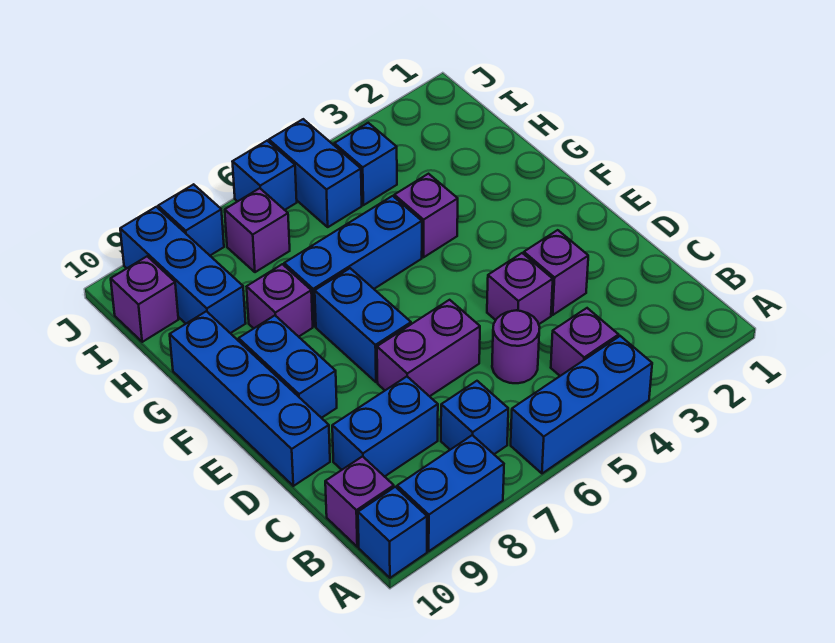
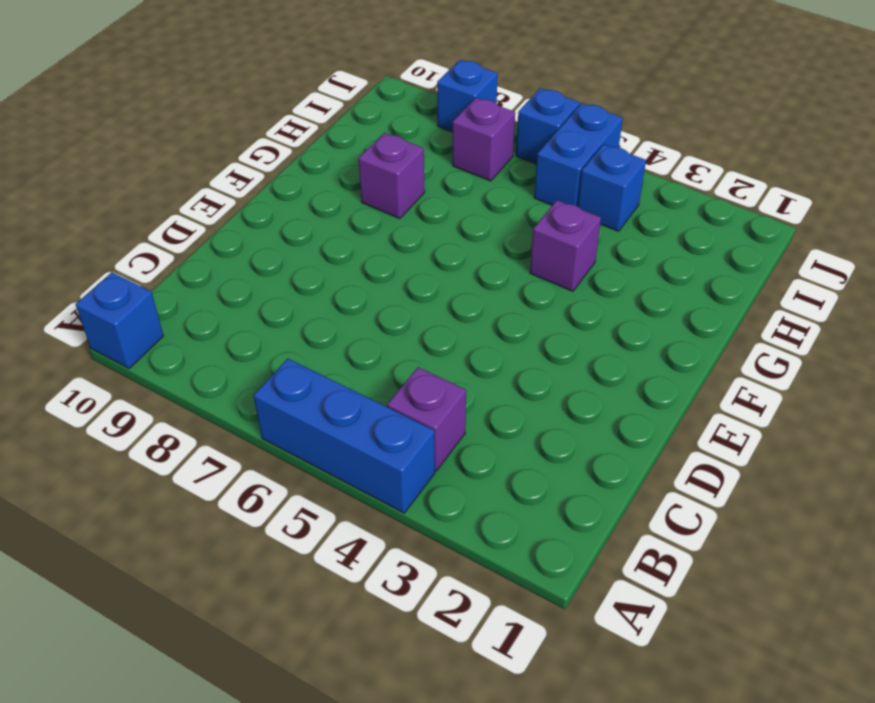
none -> blue 1x2 brick [397,435,504,551]
none -> blue 1x1 brick [441,381,508,454]
none -> purple 1x1 brick [325,456,394,547]

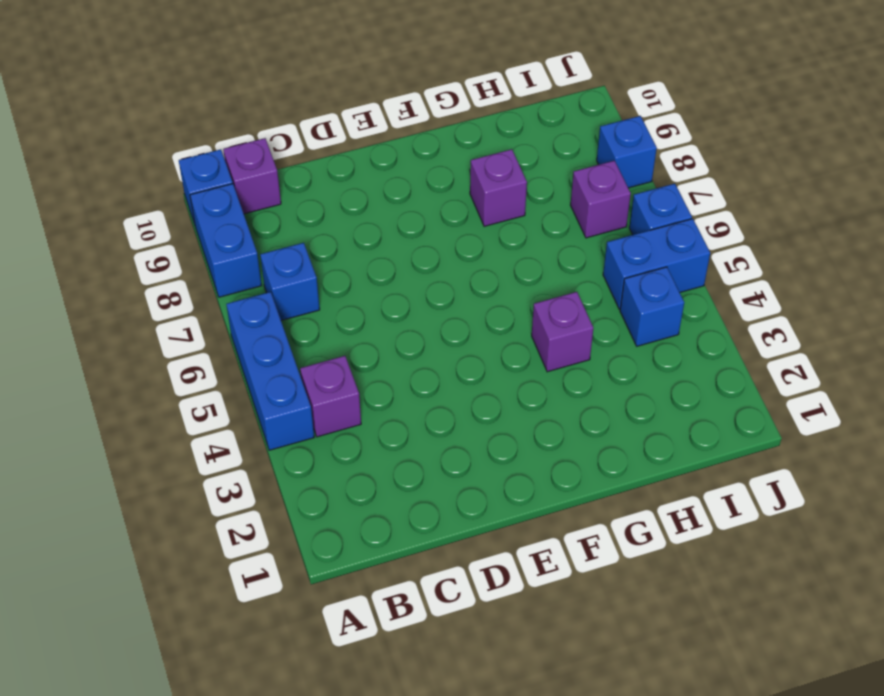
none -> purple 1x1 round brick [492,310,540,383]
none -> blue 1x2 brick [332,377,438,477]
none -> purple 1x1 brick [524,230,588,315]

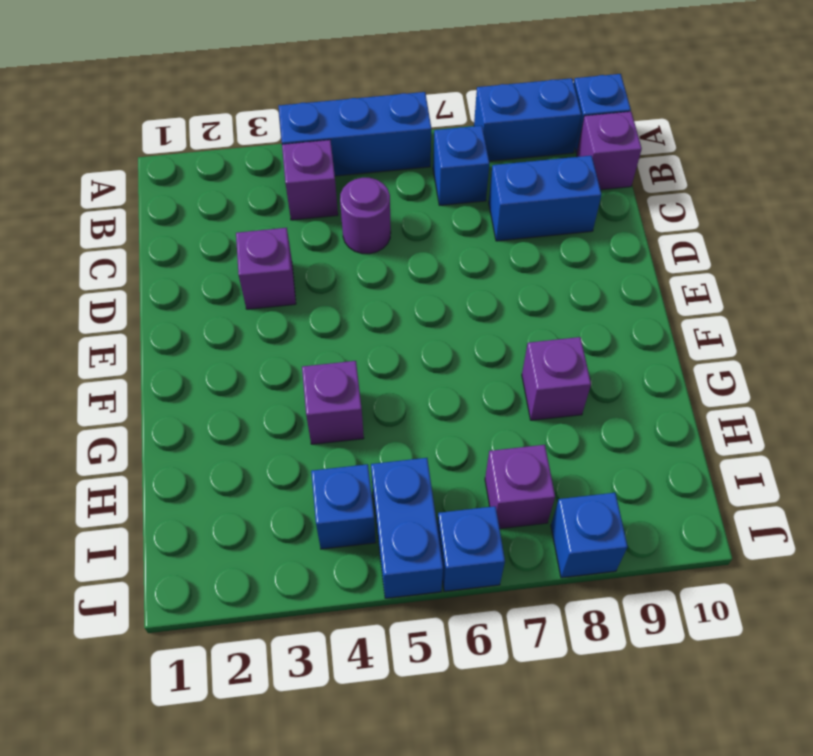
none -> purple 1x1 brick [487,253,553,324]
none -> purple 1x2 brick [377,300,480,396]
none -> blue 1x4 brick [170,311,330,486]

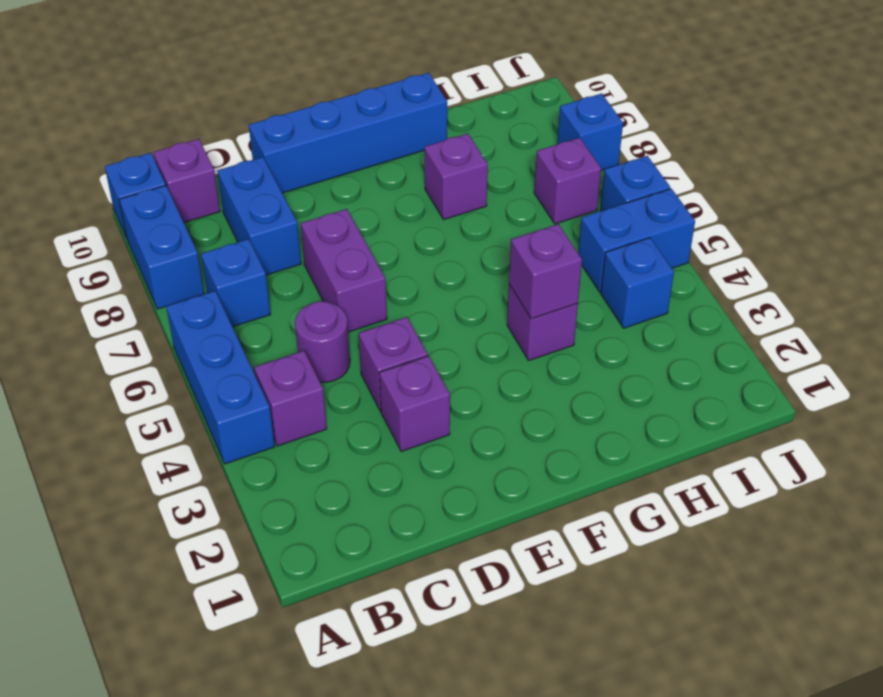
purple 1x1 brick [509,224,582,319] -> purple 1x1 brick moved to [111,256,178,342]
none -> blue 1x2 brick [315,268,411,382]
none -> blue 1x2 brick [239,316,337,418]
none -> blue 1x3 brick [284,196,422,326]

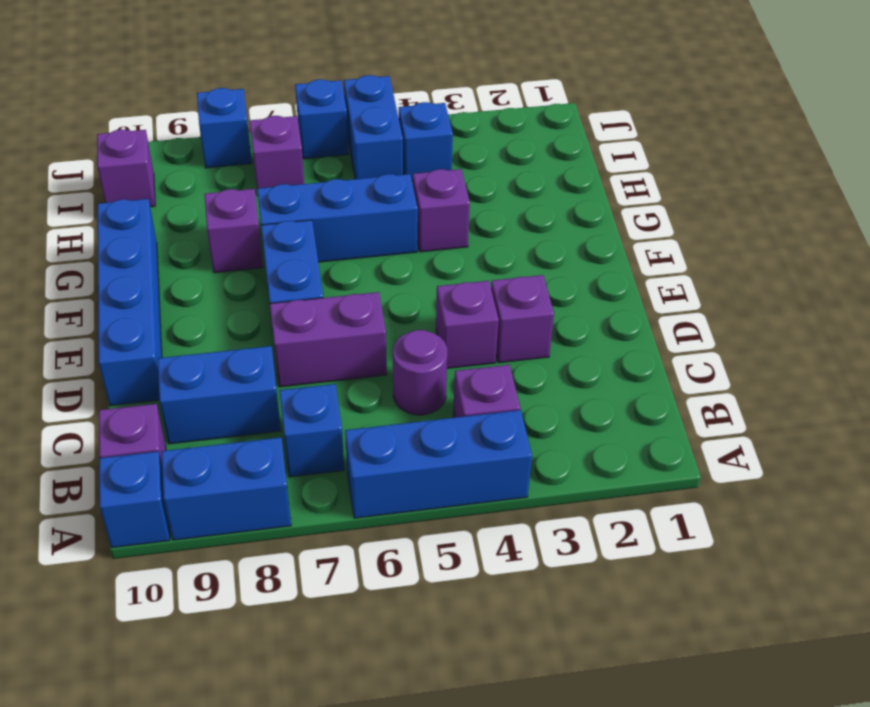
none -> blue 1x2 brick [239,316,337,418]
none -> blue 1x3 brick [120,207,246,333]

